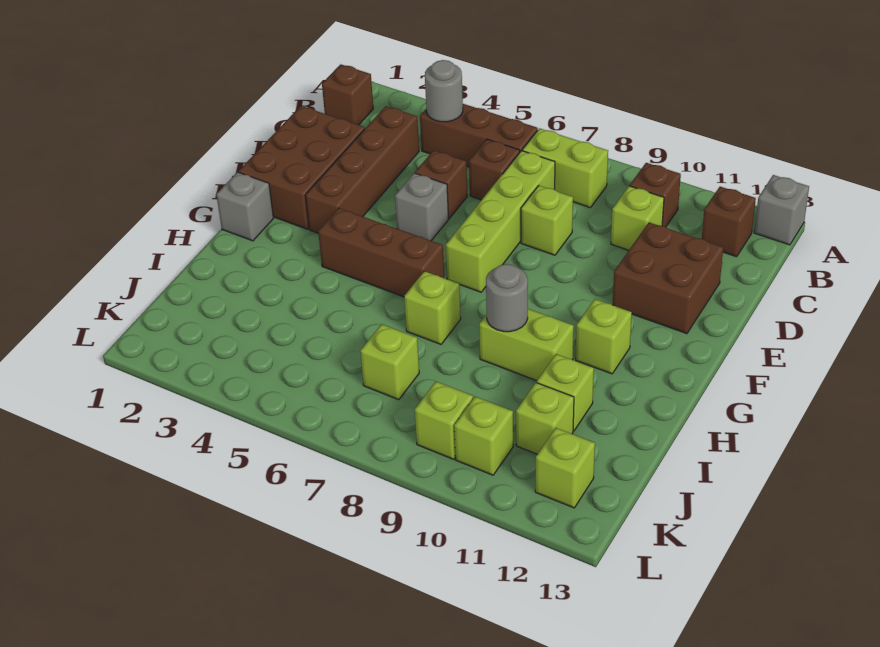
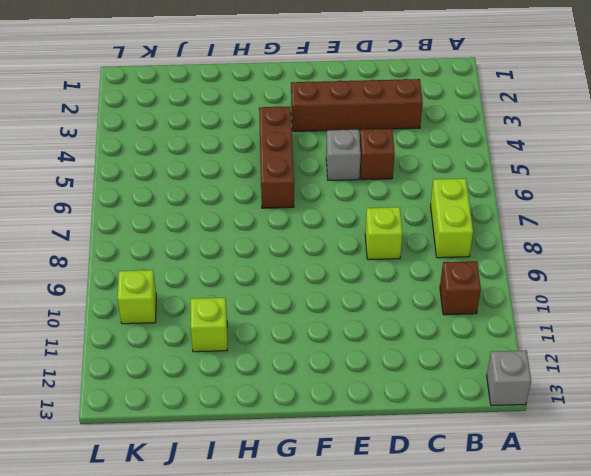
none -> brown 1x1 brick [322,64,373,125]
none -> brown 1x3 brick [420,104,538,167]
none -> brown 1x1 brick [702,187,756,257]

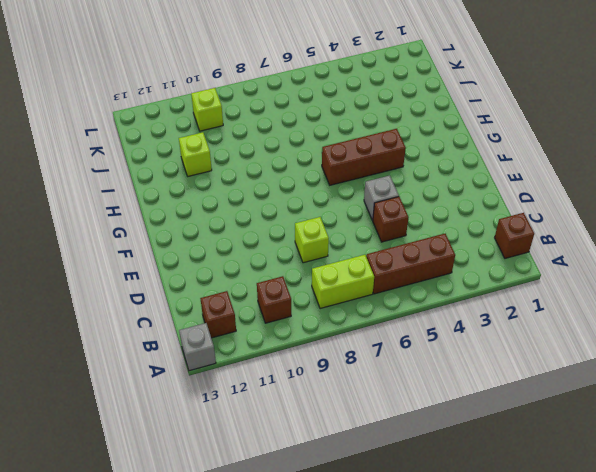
none -> brown 1x4 brick [305,106,419,233]
none -> brown 1x1 brick [469,139,520,200]
none -> lime 1x4 brick [446,151,555,292]

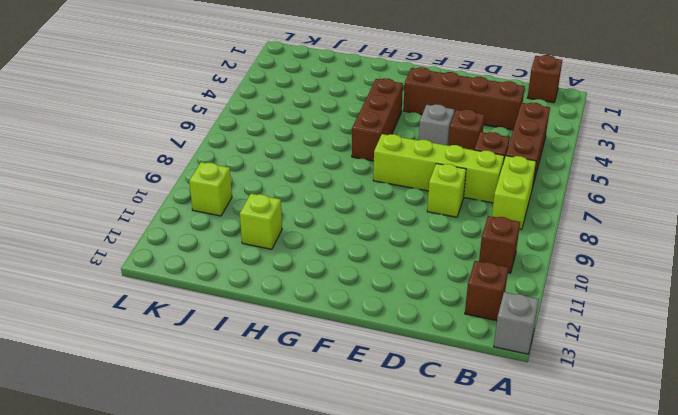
none -> lime 1x1 brick [611,186,664,250]
none -> brown 2x3 brick [239,106,365,229]
none -> brown 2x2 brick [613,222,723,334]

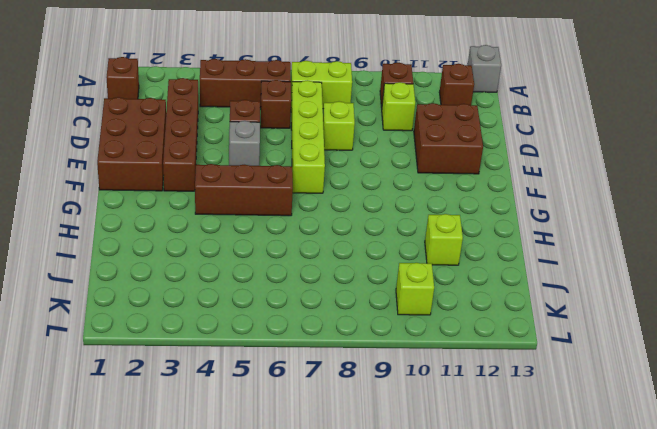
none -> grey 1x1 brick [216,172,274,241]
none -> lime 1x1 brick [576,299,632,374]
none -> lime 1x1 brick [404,271,461,344]

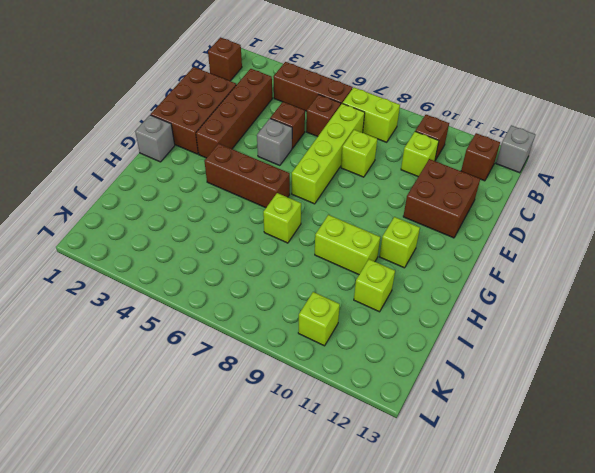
none -> lime 1x1 brick [360,324,419,400]
none -> lime 1x1 brick [516,383,574,454]
none -> lime 1x1 brick [415,382,473,459]

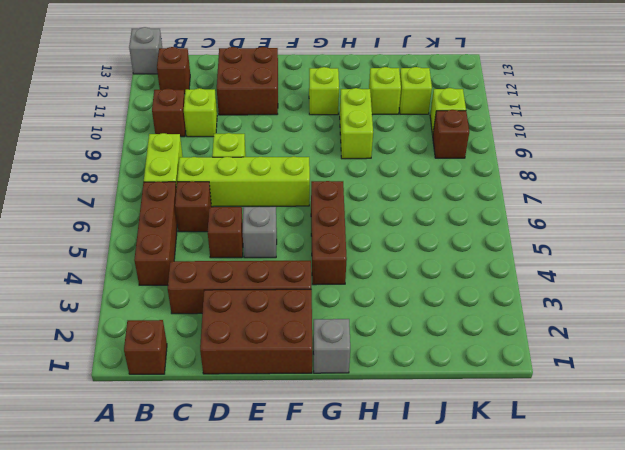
brown 1x1 brick [433,110,469,158] -> lime 1x1 brick [415,382,473,459]
none -> lime 1x1 brick [404,271,461,344]
none -> lime 1x1 brick [360,324,419,400]
none -> lime 1x1 brick [535,428,595,508]

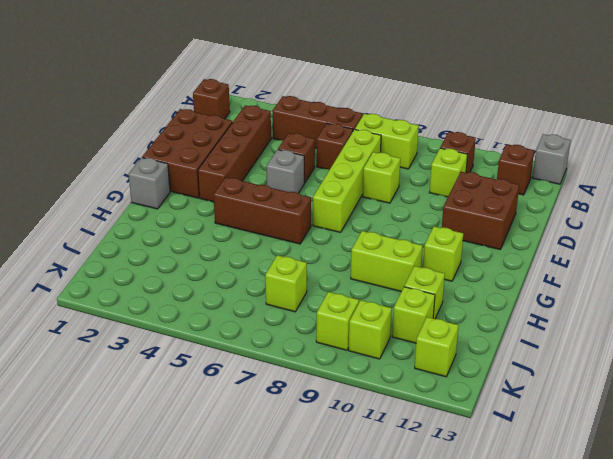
none -> lime 1x1 brick [404,271,461,344]
none -> grey 1x1 round brick [425,60,463,122]
none -> grey 1x1 round brick [486,264,528,332]

